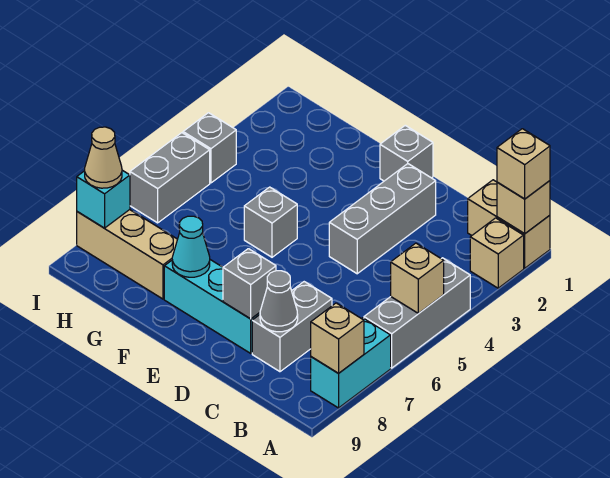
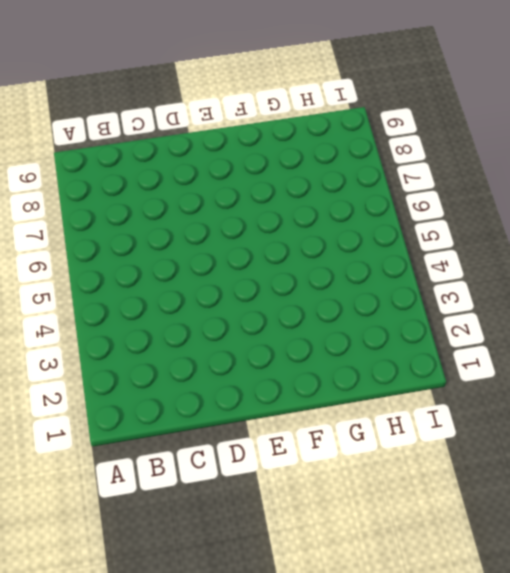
none -> tan 1x2 brick [468,180,550,268]
none -> tan 1x1 brick [470,218,524,288]
none -> grey 1x3 brick [364,258,470,368]

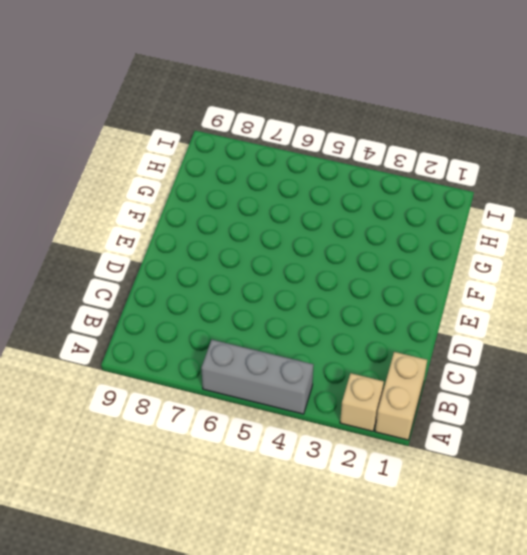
none -> cyan 1x2 brick [311,318,391,408]
none -> grey 1x2 brick [252,282,332,372]
none -> grey 1x3 brick [329,164,436,274]

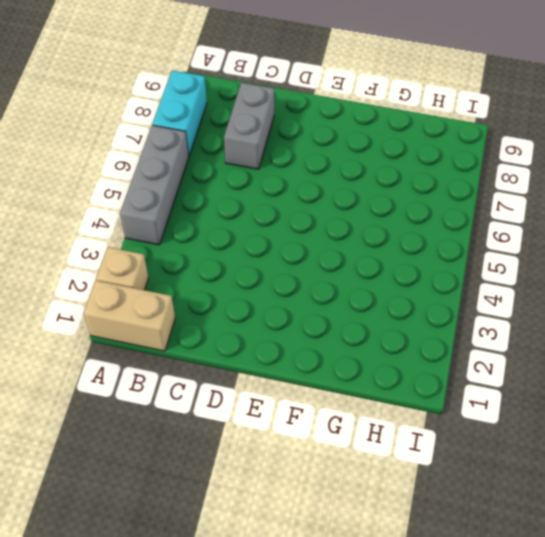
none -> grey 1x3 brick [329,164,436,274]
none -> cyan 1x3 brick [164,260,260,353]
none -> grey 1x1 brick [380,125,433,181]

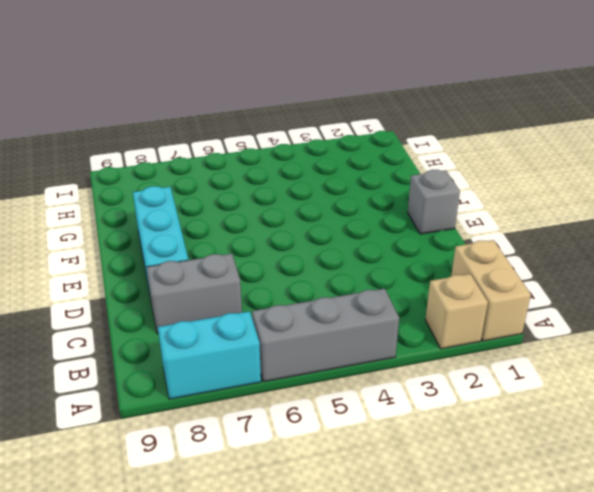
none -> grey 1x3 brick [329,164,436,274]
none -> grey 1x1 brick [244,187,297,257]
none -> tan 1x3 brick [77,210,178,299]

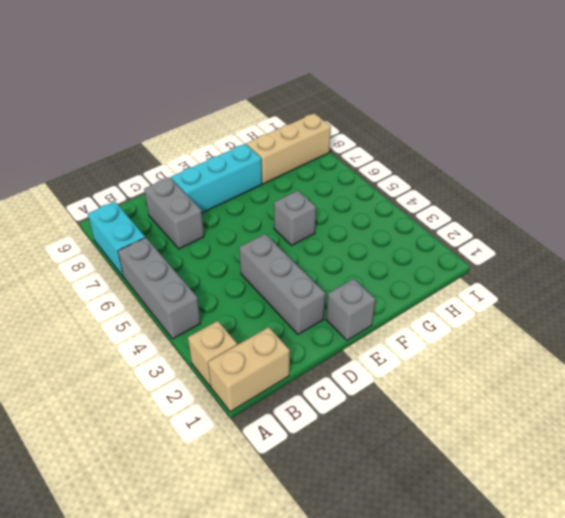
none -> grey 1x1 brick [183,113,236,183]
none -> grey 1x2 brick [130,133,210,223]
none -> tan 1x1 brick [497,181,550,234]

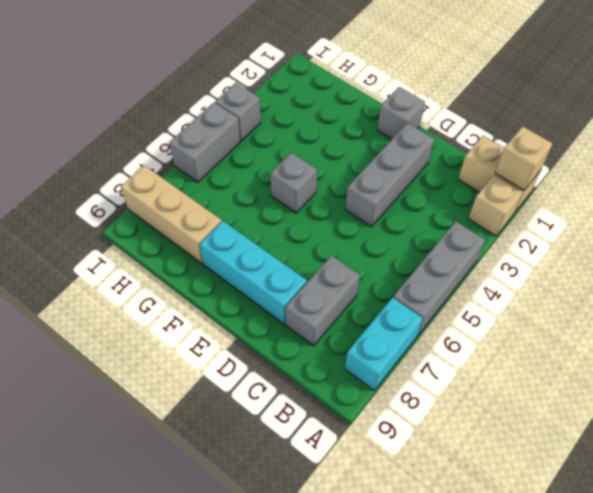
none -> tan 1x1 brick [391,243,444,313]
none -> tan 1x1 brick [311,303,364,373]
none -> grey 1x1 cone [260,271,298,332]

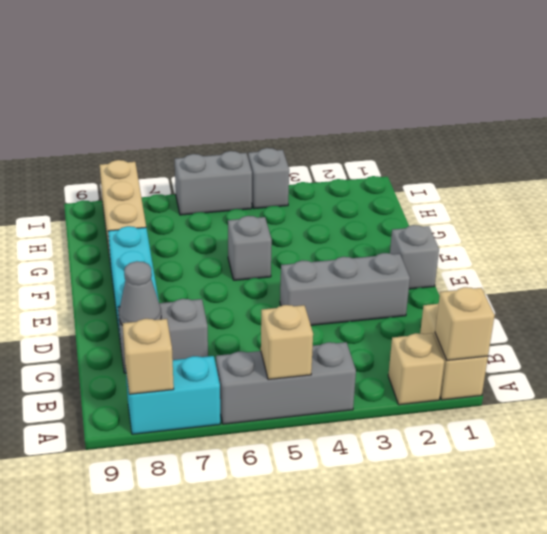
none -> grey 1x1 brick [223,249,276,319]
none -> cyan 1x1 cone [172,216,210,277]
none -> cyan 1x1 brick [77,170,130,228]

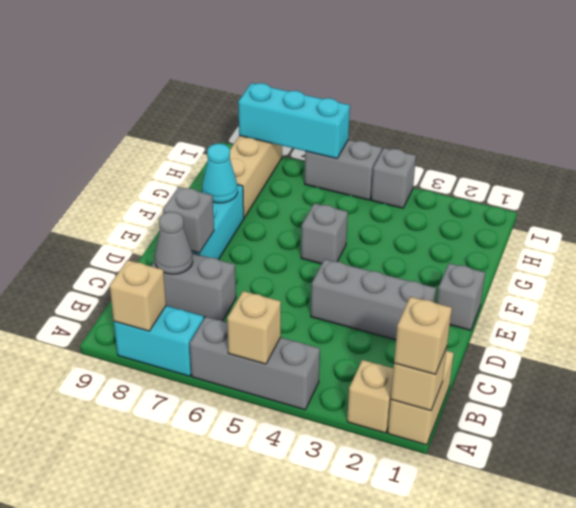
cyan 1x3 brick [238,83,350,159] -> cyan 1x1 brick [77,170,130,228]
none -> tan 1x1 cone [85,127,122,188]

